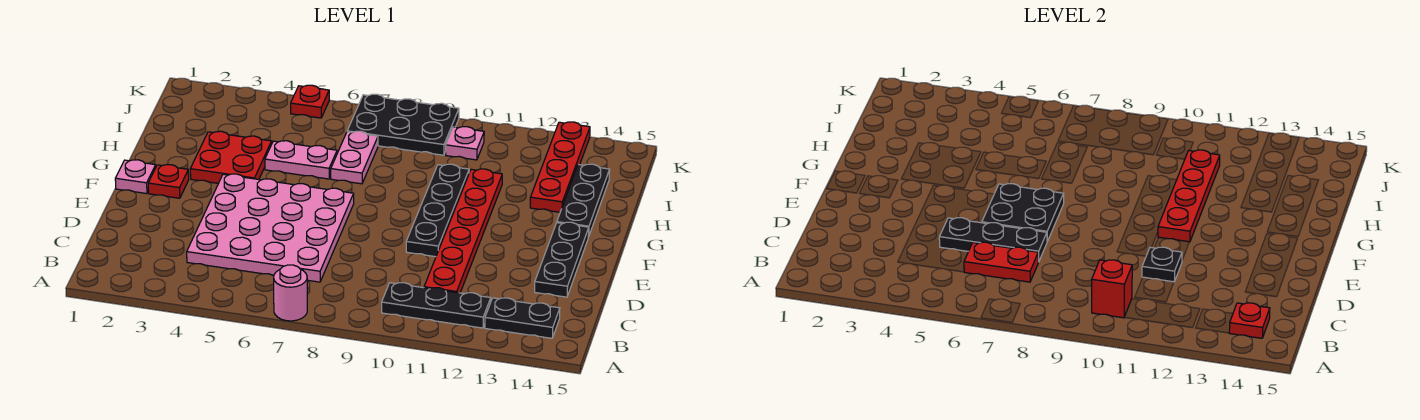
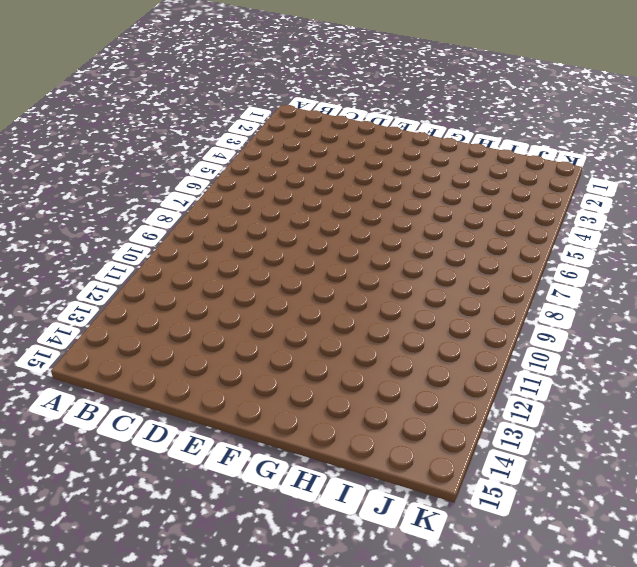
none -> pink 1x1 round brick [274,265,307,321]
none -> black 1x3 plate [382,283,491,328]
none -> black 1x2 plate [485,298,560,338]

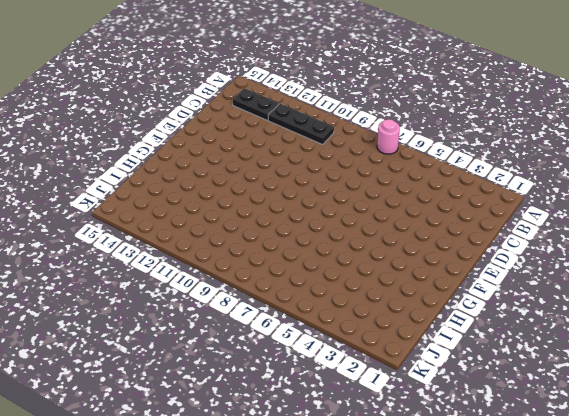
none -> pink 4x4 plate [187,174,354,282]
none -> red 1x6 plate [424,169,502,293]
none -> black 1x3 plate [535,222,589,297]

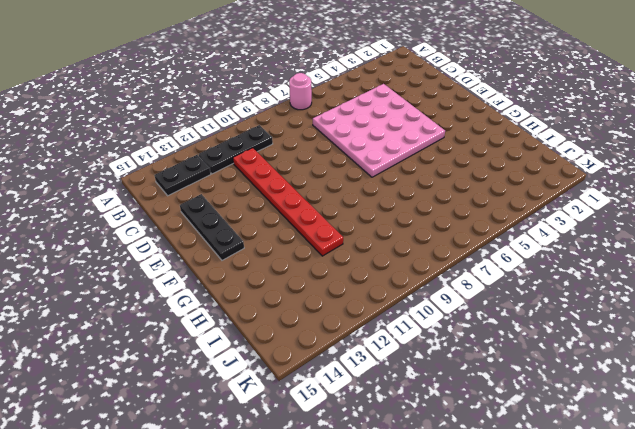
none -> black 1x4 plate [406,164,469,257]
none -> pink 1x1 plate [115,160,156,194]
none -> red 1x1 plate [148,165,189,198]

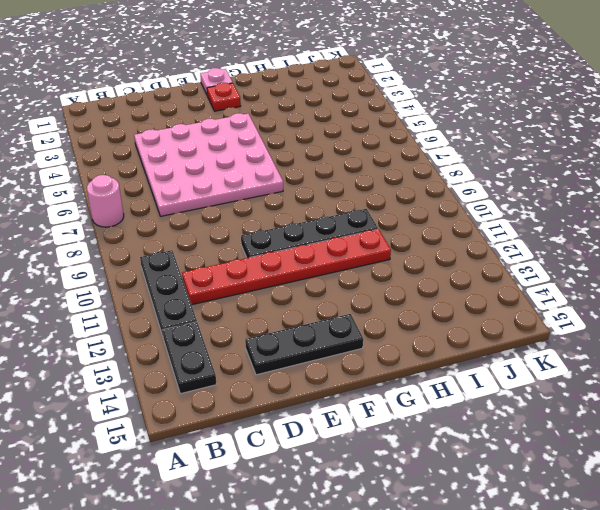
none -> red 2x2 plate [190,131,272,183]
none -> black 1x3 plate [557,164,610,237]
none -> pink 1x2 plate [265,141,337,179]

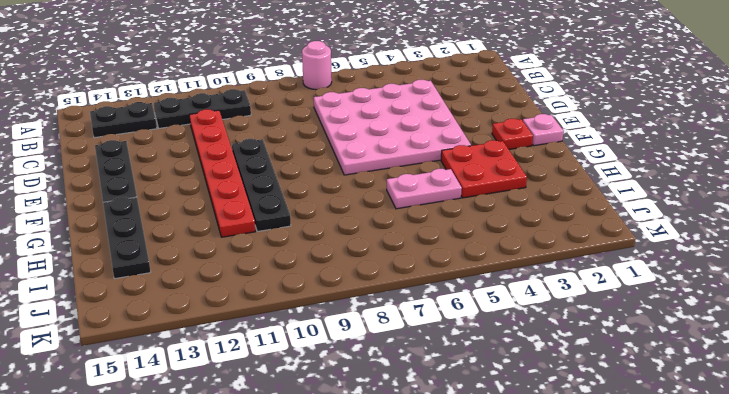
none -> pink 1x2 plate [331,131,378,184]
none -> red 1x4 plate [530,122,590,212]
none -> black 2x3 plate [347,94,459,155]

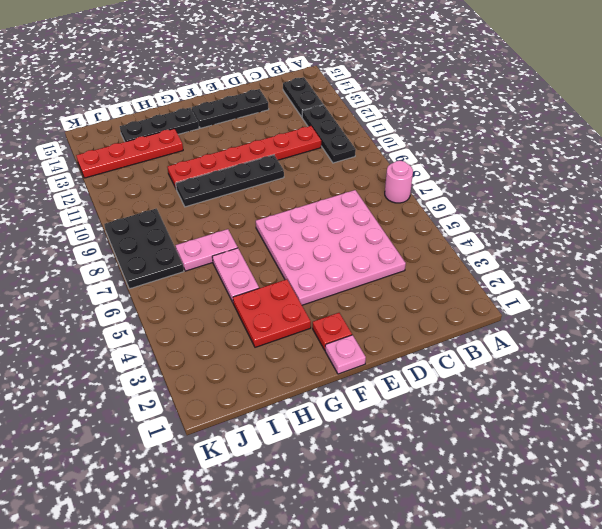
none -> pink 1x1 plate [446,127,484,160]
none -> red 1x1 plate [291,85,329,118]
none -> red 1x1 brick [1092,260,1132,318]

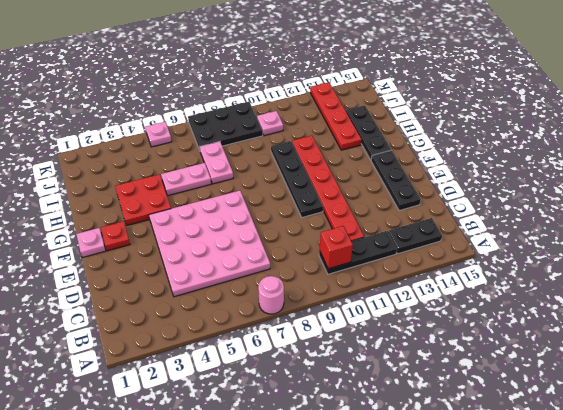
pink 1x1 plate [145,122,172,147] -> red 1x1 plate [291,85,329,118]
none -> red 1x1 plate [1229,303,1270,338]
none -> red 1x2 plate [964,242,1038,282]
none -> black 1x3 plate [939,218,1047,262]

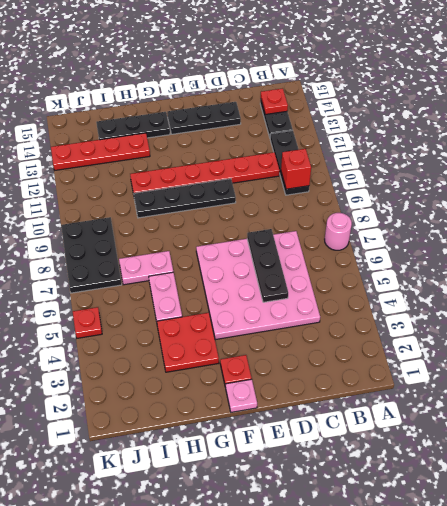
none -> pink 1x1 plate [446,127,484,160]
none -> red 1x2 plate [964,242,1038,282]
none -> black 1x1 plate [1142,247,1182,282]

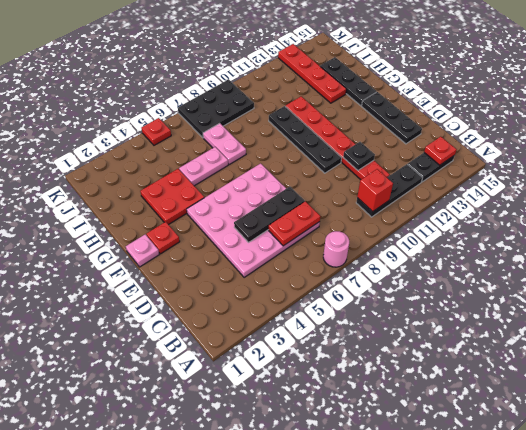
none -> pink 1x1 plate [446,127,484,160]
none -> black 2x2 plate [982,184,1064,241]
none -> red 1x4 plate [1158,150,1220,242]

